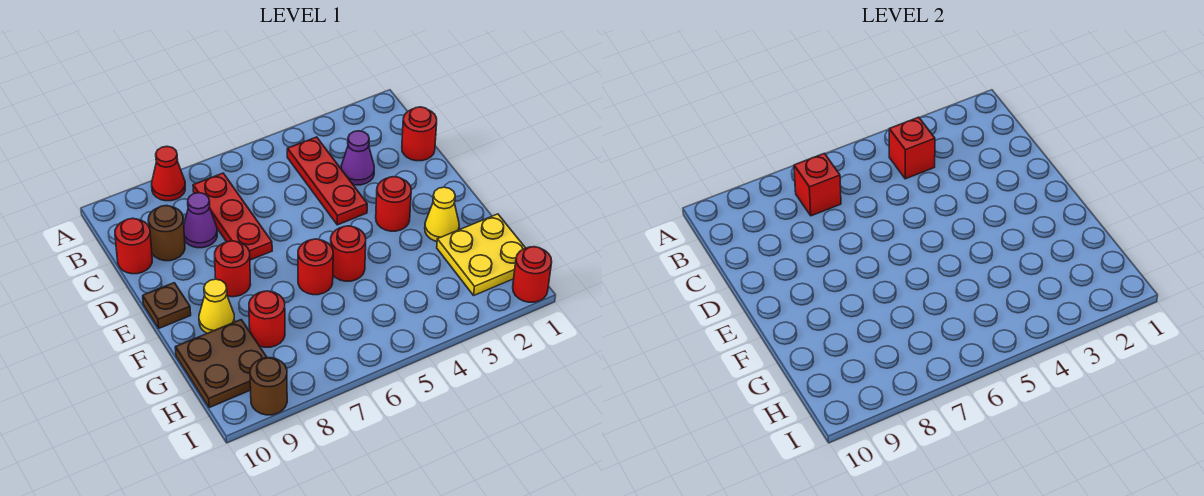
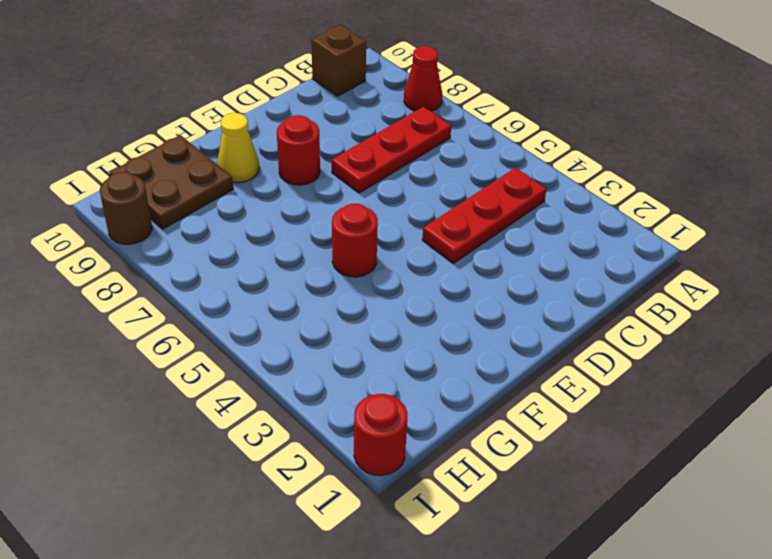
brown 1x1 brick [311,25,366,96] -> none
none -> red 1x1 round brick [402,107,437,161]
none -> purple 1x1 cone [341,131,374,185]
none -> purple 1x1 cone [184,193,217,248]

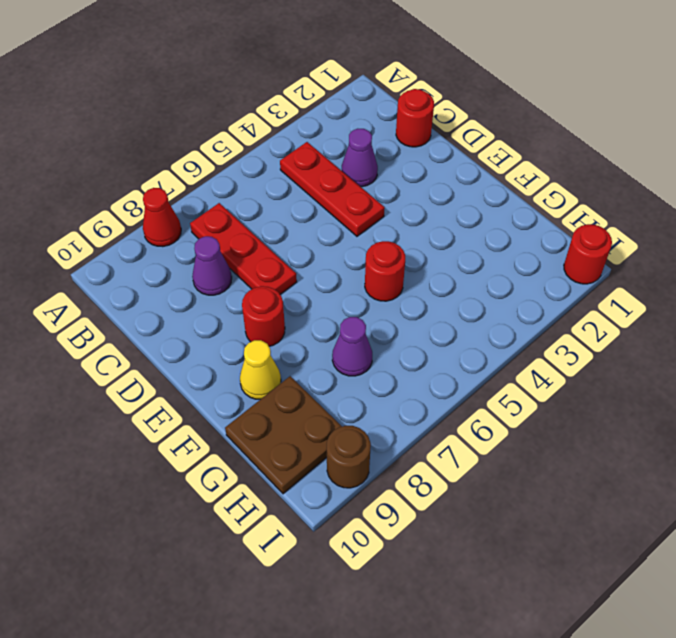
purple 1x1 cone [332,317,372,376] -> none
none -> brown 1x1 round brick [148,205,185,261]
none -> red 1x1 round brick [115,218,152,274]
none -> red 1x1 round brick [376,177,411,231]

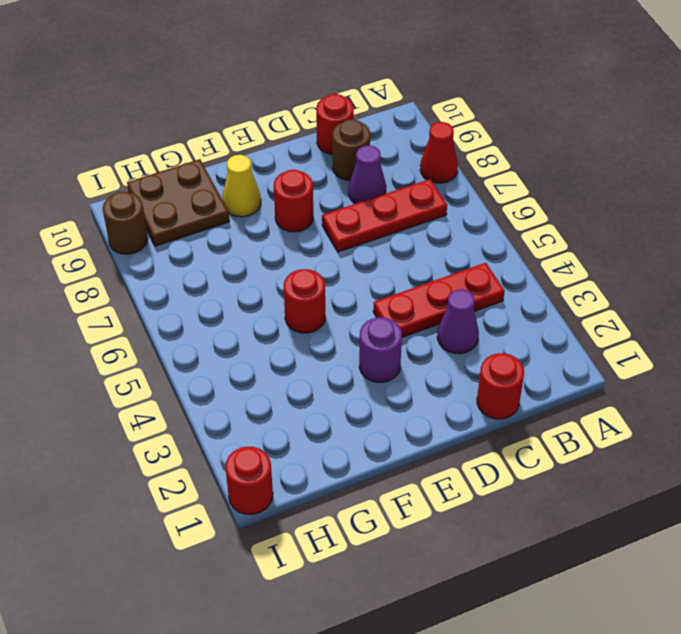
purple 1x1 round brick [359,317,402,382] -> red 1x1 round brick [376,177,411,231]
none -> brown 1x1 plate [143,283,191,328]
none -> yellow 1x1 cone [425,187,459,241]
none -> red 1x1 round brick [298,239,333,295]

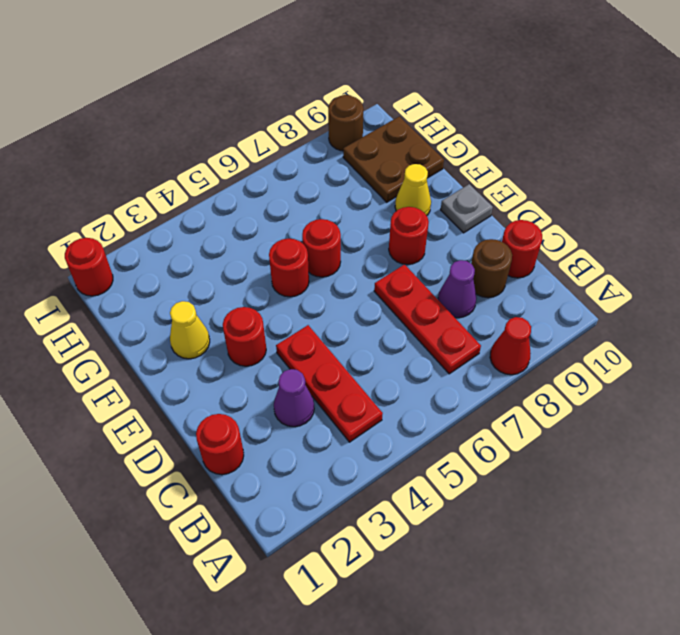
grey 1x1 plate [441,184,493,233] -> brown 1x1 plate [143,283,191,328]
none -> yellow 2x2 plate [437,214,525,295]
none -> red 1x1 round brick [249,291,285,347]
none -> red 1x1 brick [889,117,935,179]

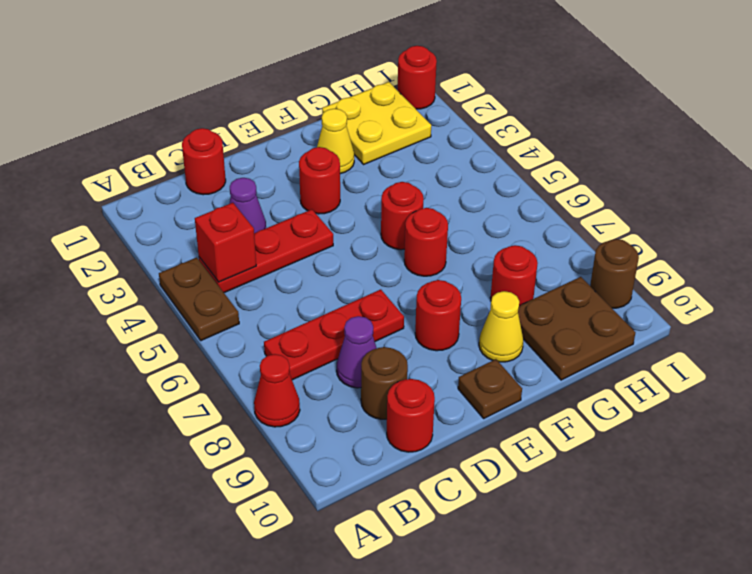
brown 1x2 plate [159,257,239,341] -> none
none -> red 1x1 brick [794,153,841,216]

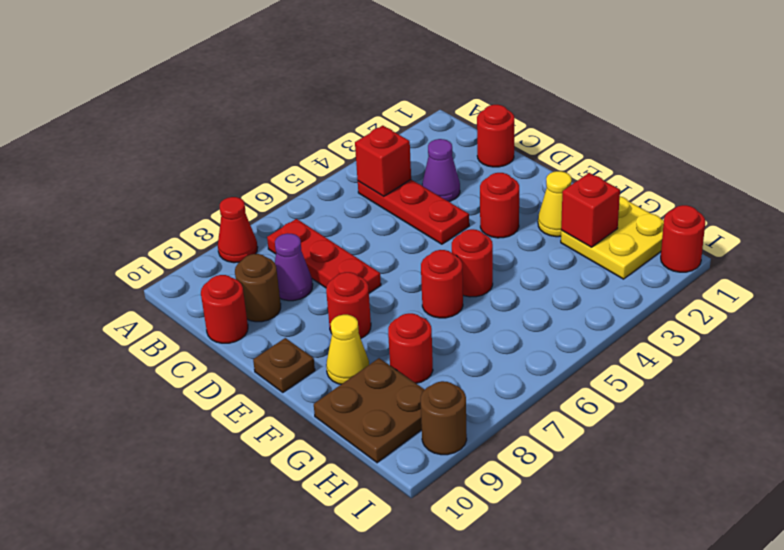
red 1x1 brick [561,173,620,247] -> red 1x1 brick moved to [794,153,841,216]

